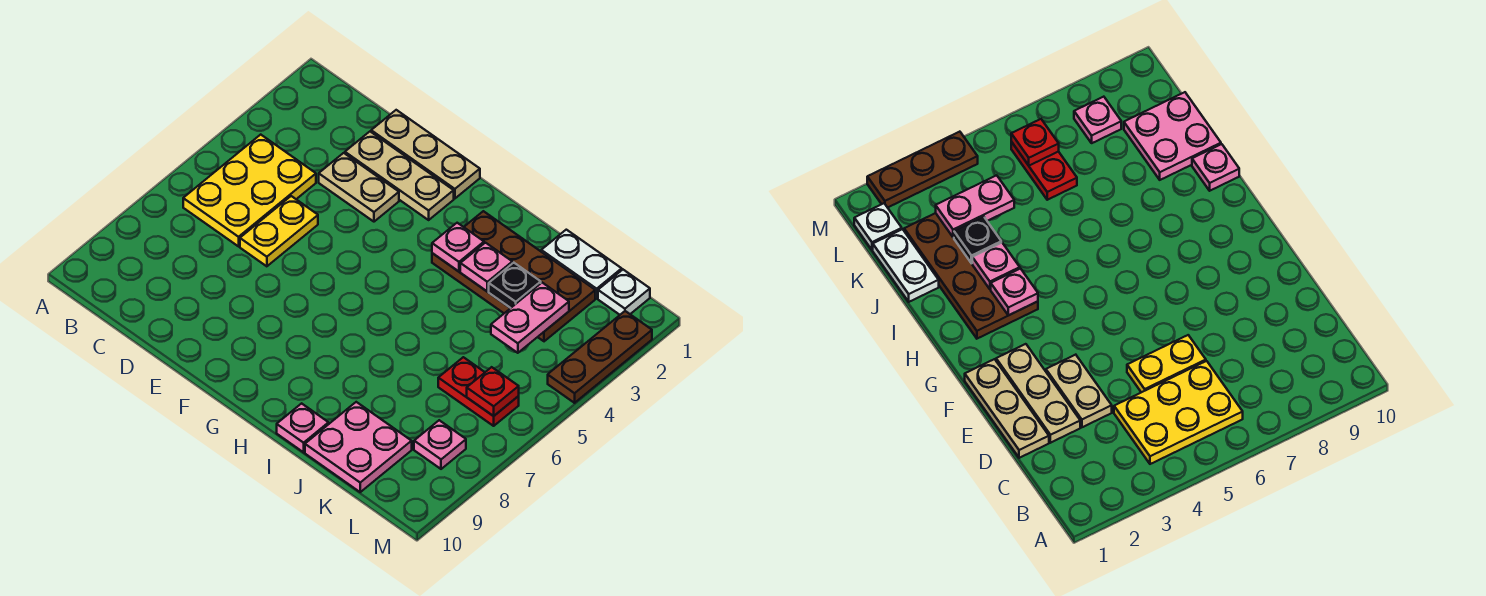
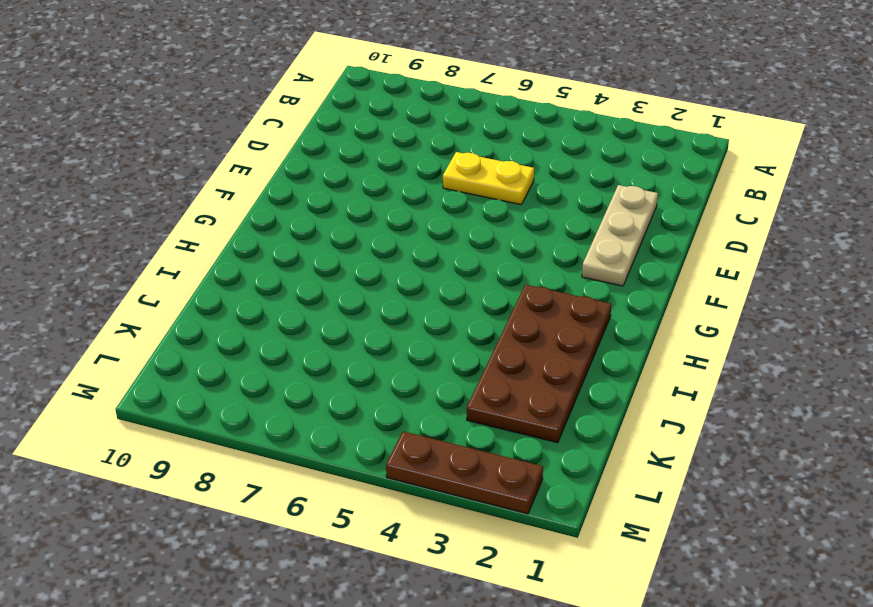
none -> yellow 2x3 plate [183,135,316,246]
none -> tan 1x3 plate [371,110,480,199]
none -> tan 1x2 plate [319,153,399,222]

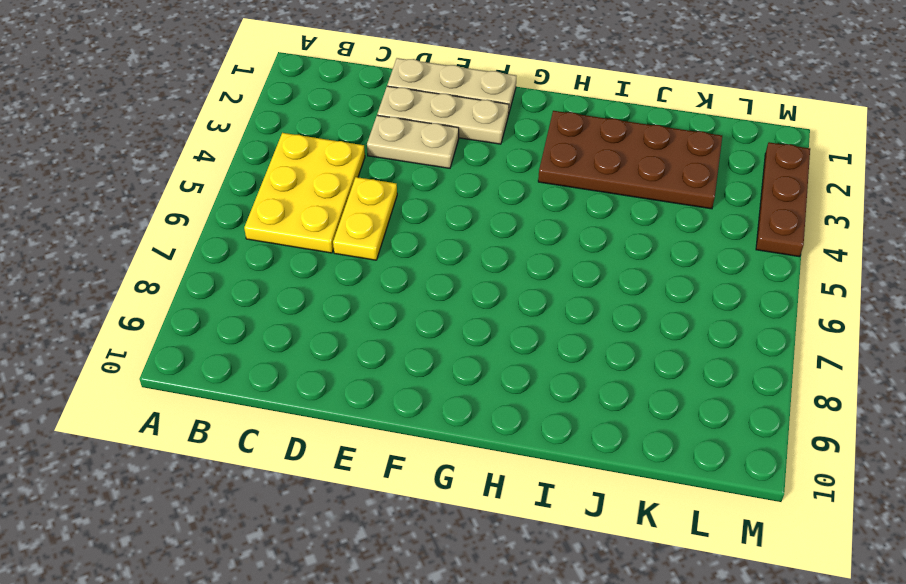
none -> pink 1x1 plate [277,403,329,452]
none -> white 1x2 plate [541,230,622,298]
none -> pink 2x2 plate [305,402,412,492]

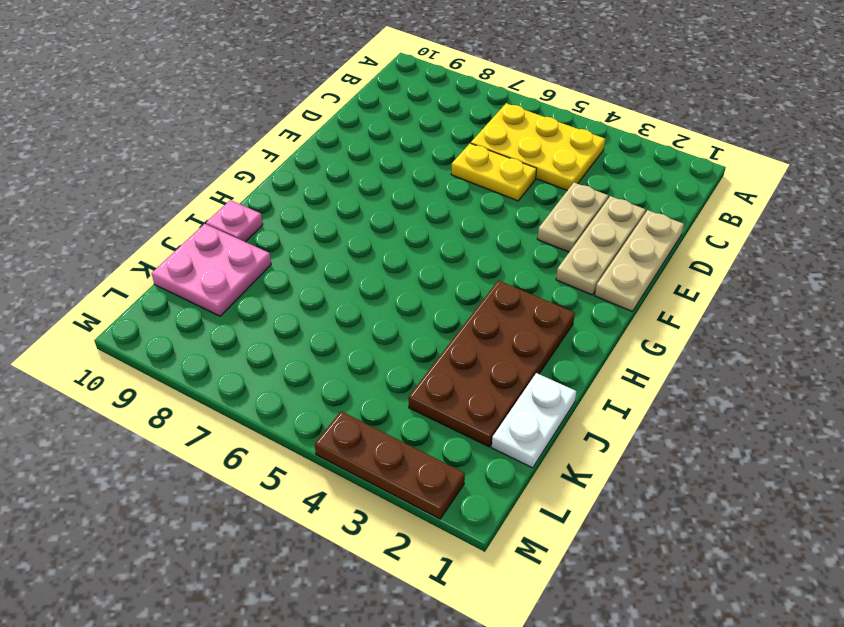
none -> red 1x2 plate [438,357,519,426]
none -> white 1x1 plate [598,270,650,315]
none -> pink 1x1 plate [414,420,466,469]

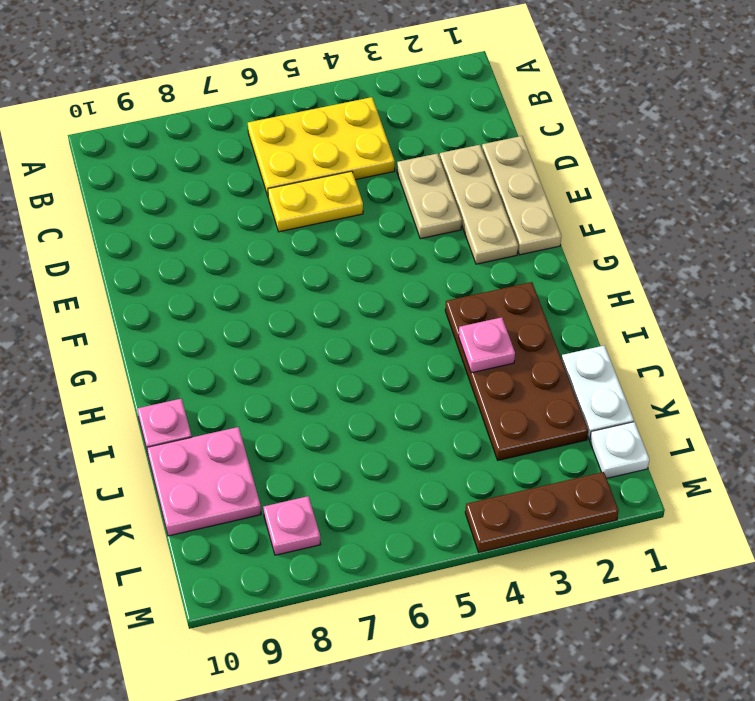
none -> red 1x2 plate [438,357,519,426]
none -> pink 1x1 plate [432,223,484,271]
none -> black 1x1 plate [489,263,541,308]

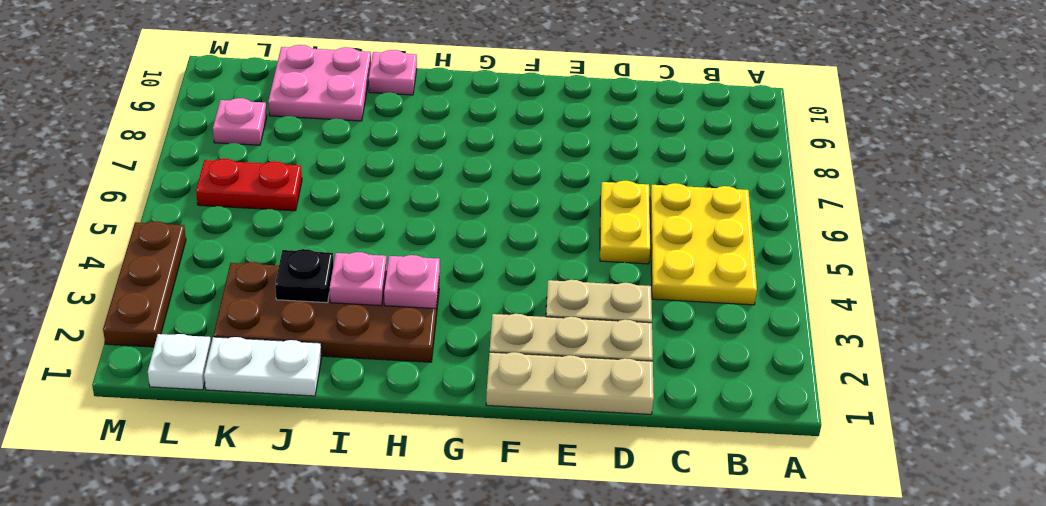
none -> pink 1x2 plate [491,283,569,353]
none -> red 1x1 plate [467,367,519,416]

